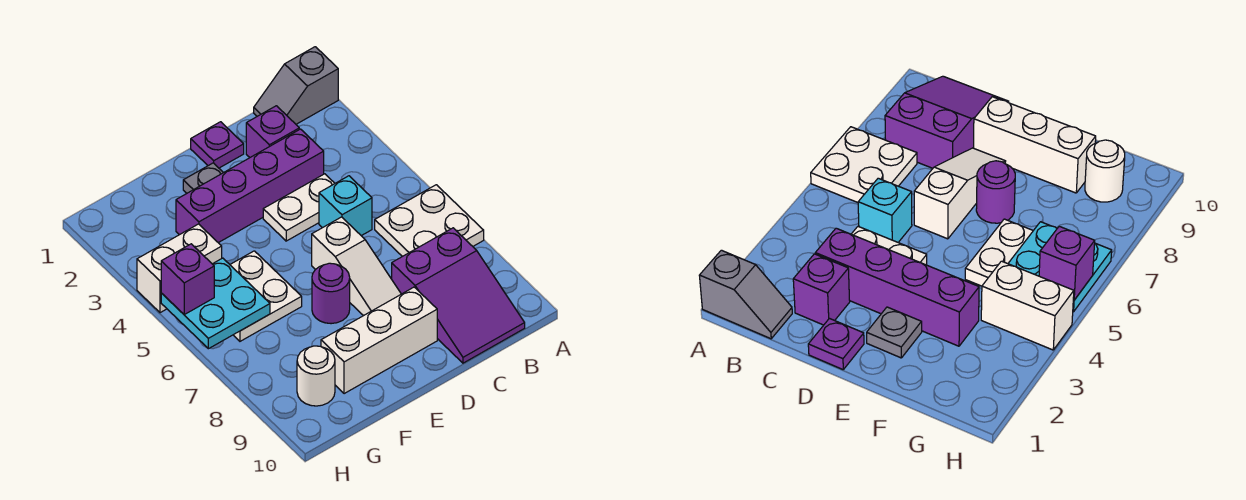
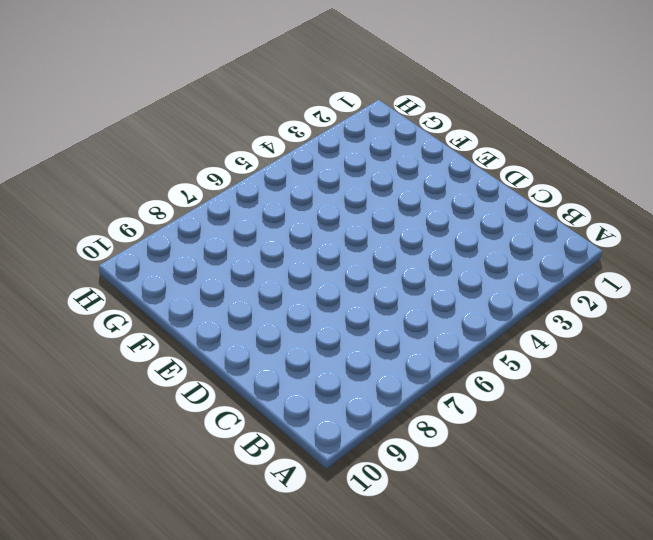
none -> grey 1x2 slope [254,47,338,124]
none -> white 2x2 plate [375,185,484,257]
none -> purple 2x3 slope [392,228,525,363]

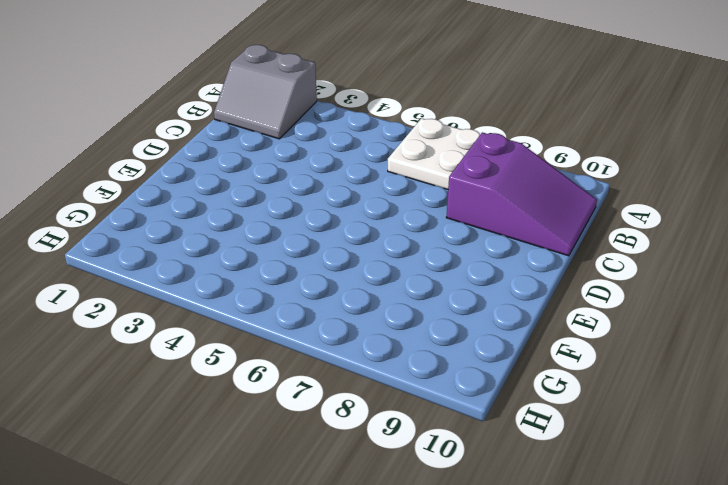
grey 2x2 slope [214,45,317,139] -> grey 1x2 slope [254,47,338,124]
none -> purple 1x1 brick [246,106,299,157]
none -> purple 1x4 brick [176,129,324,243]
none -> white 1x2 plate [263,174,335,241]

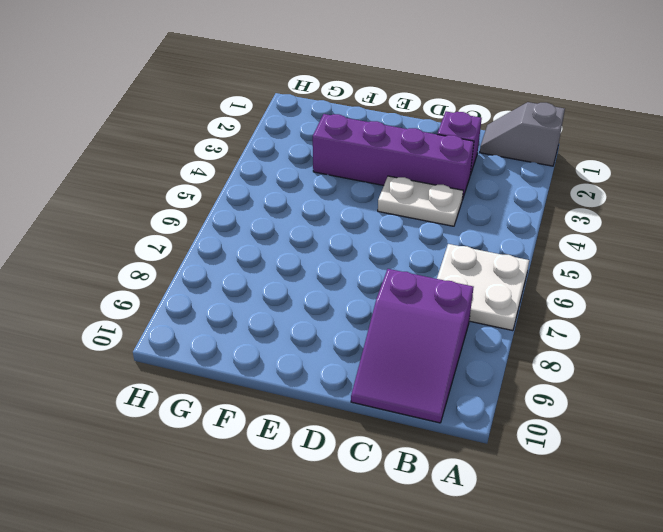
none -> cyan 1x1 brick [319,176,372,236]
none -> purple 1x1 plate [191,122,244,168]
none -> white 1x3 slope [312,217,401,316]

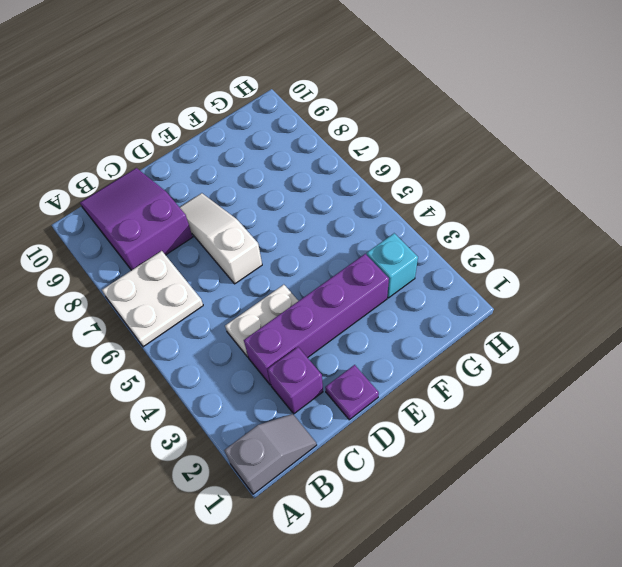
cyan 1x1 brick [367,233,418,298] -> cyan 1x1 brick moved to [319,176,372,236]
none -> white 1x3 brick [321,287,437,394]
none -> grey 1x1 plate [183,163,223,193]
none -> purple 1x1 round brick [312,263,350,324]

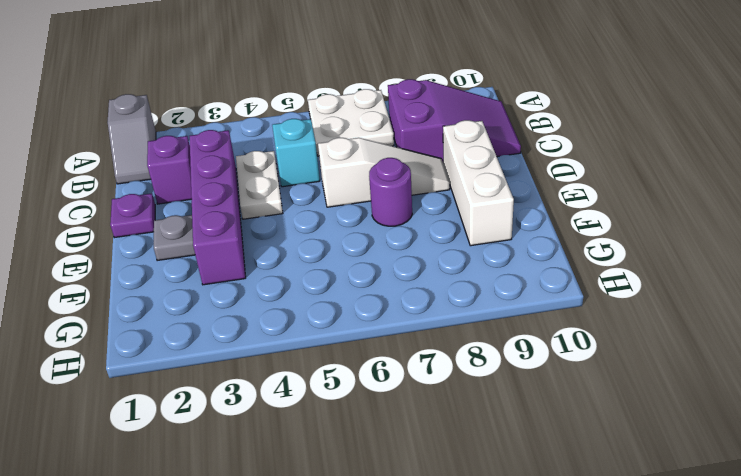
none -> white 2x2 plate [230,251,302,341]
none -> white 1x2 brick [137,224,222,313]
none -> white 1x1 round brick [297,346,335,406]

